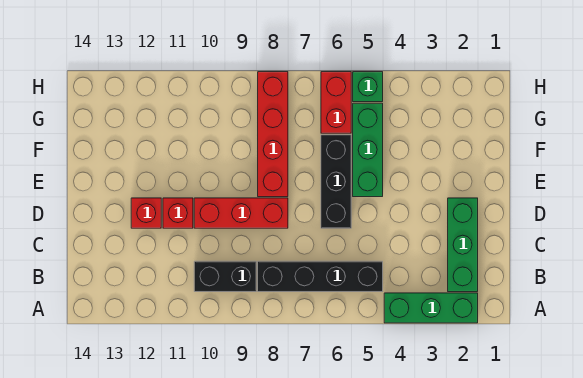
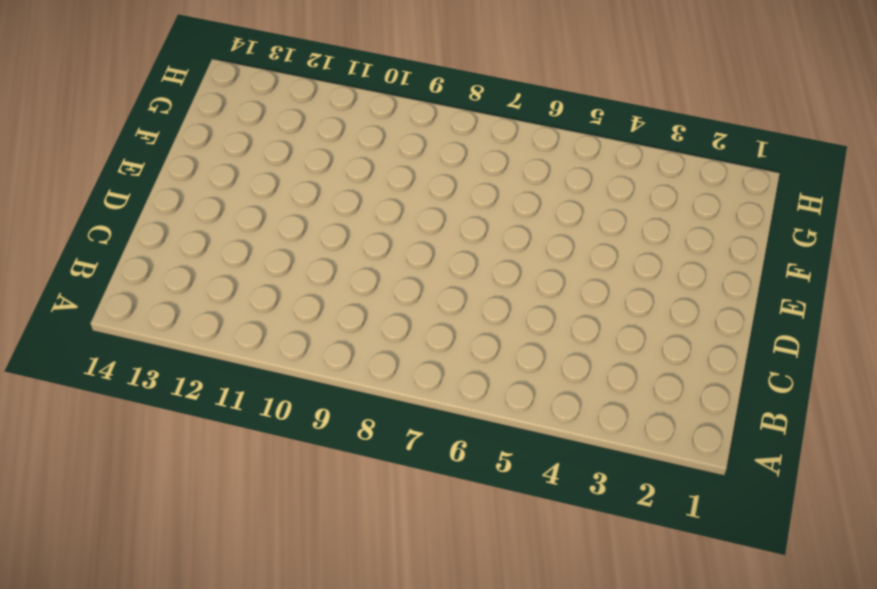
none -> green 1x3 brick [384,293,478,323]
none -> green 1x3 brick [448,198,478,292]
none -> black 1x4 brick [258,261,383,292]

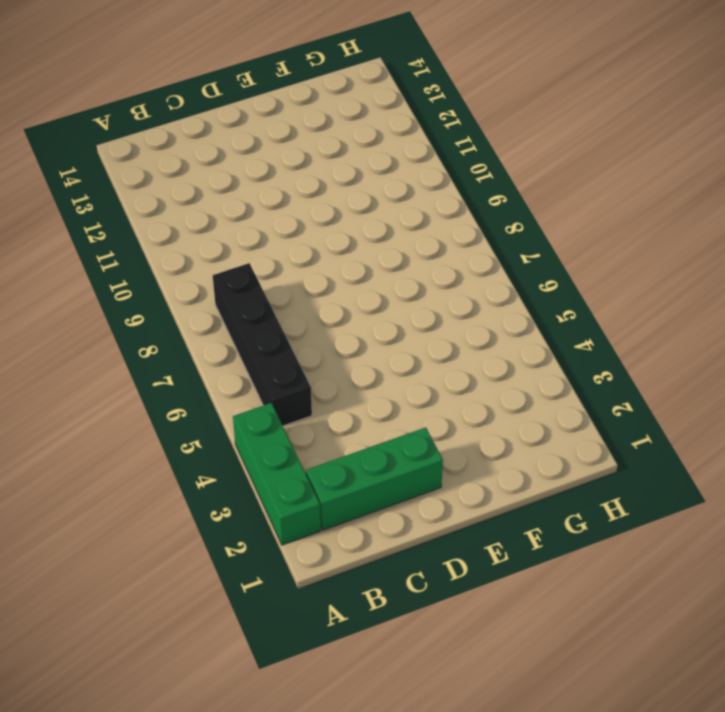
none -> black 1x2 brick [194,261,256,292]
none -> black 1x3 brick [321,135,351,228]
none -> red 1x3 brick [194,198,288,228]

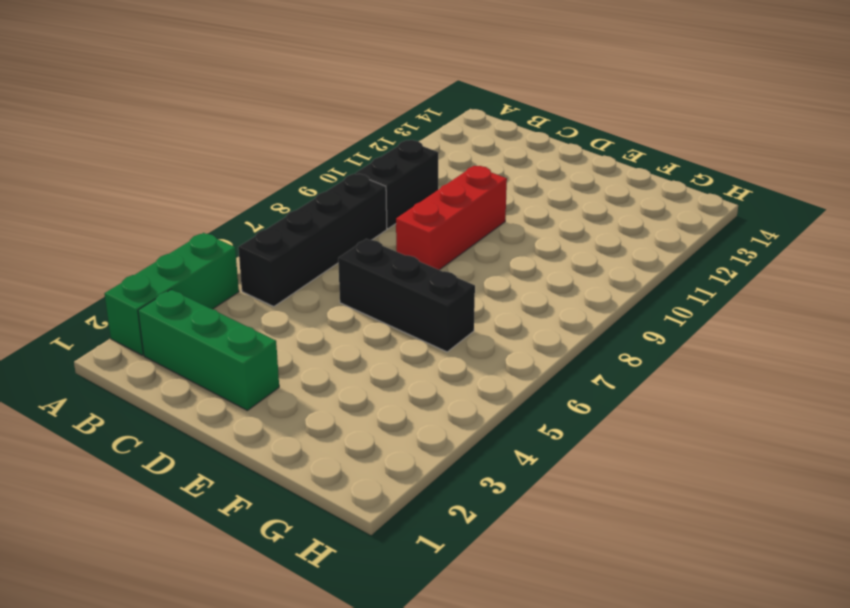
none -> red 1x1 brick [163,198,193,228]
none -> red 1x1 brick [131,198,161,228]
none -> green 1x3 brick [353,103,383,197]

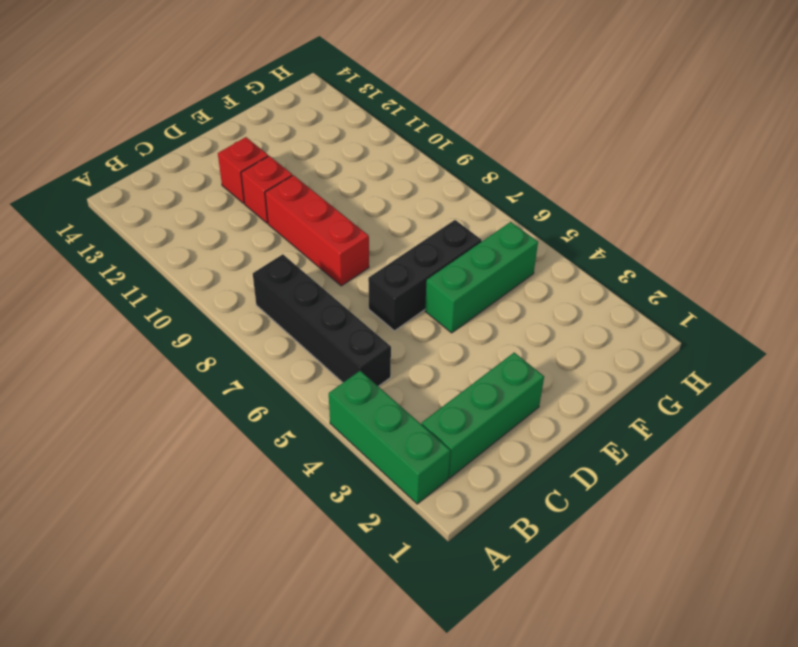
none -> black 1x2 brick [194,261,256,292]
none -> red 1x4 brick [258,72,288,197]
none -> red 1x2 brick [321,72,351,133]

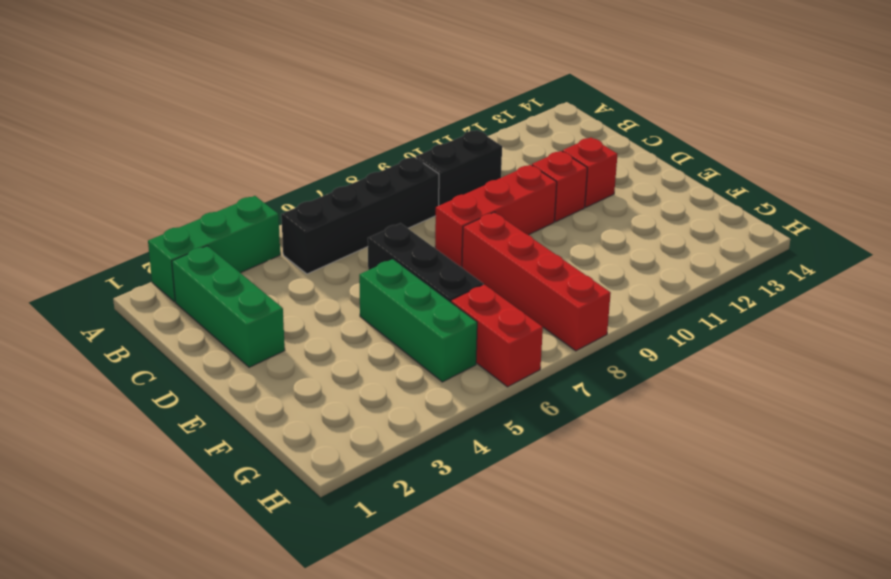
none -> green 1x1 brick [353,72,383,102]

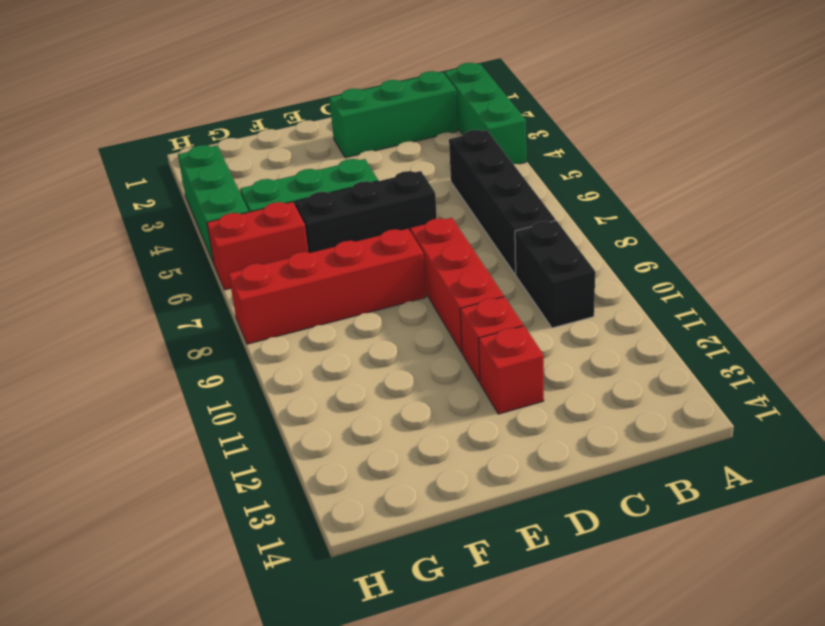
green 1x3 brick [178,145,249,263] -> green 1x1 brick [353,72,383,102]

